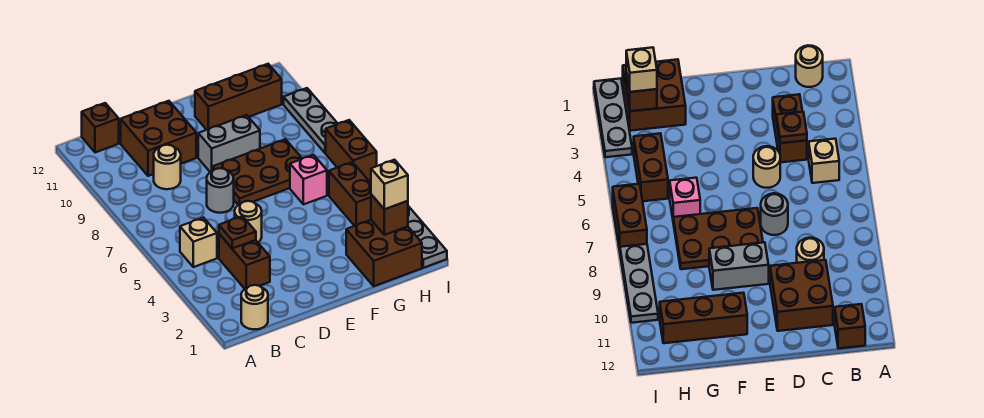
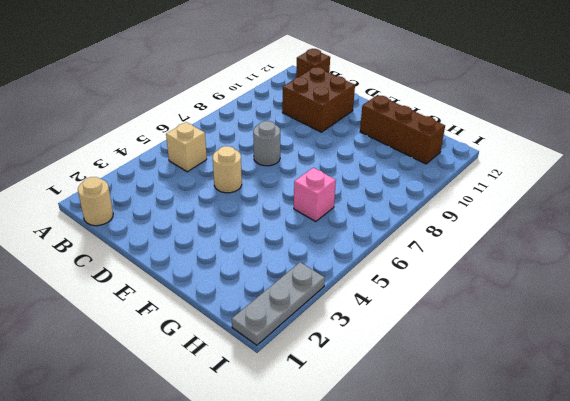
none -> brown 1x2 brick [219,234,270,289]
none -> tan 1x1 round brick [154,145,181,189]
none -> brown 2x3 plate [212,139,302,205]

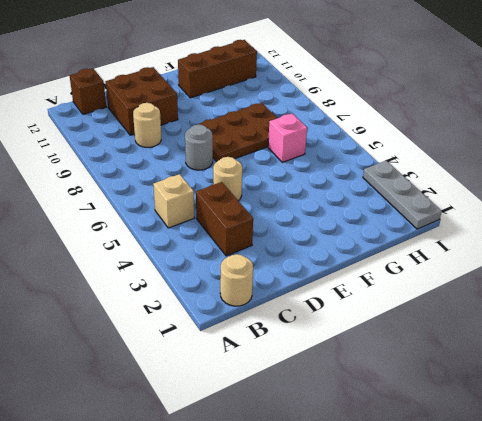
none -> grey 1x2 brick [198,115,260,172]
none -> brown 2x2 brick [346,220,422,286]
none -> brown 1x2 brick [329,162,371,226]

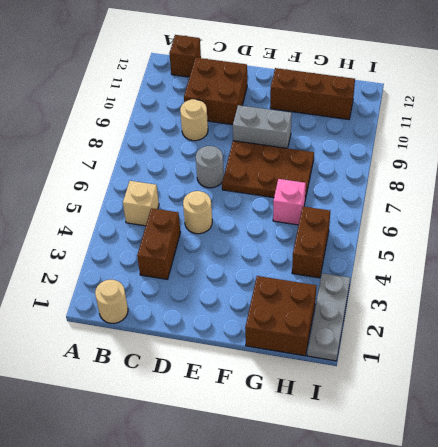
none -> brown 1x2 brick [326,120,377,180]
none -> grey 1x3 plate [284,88,338,153]
none -> brown 1x1 plate [219,216,256,248]

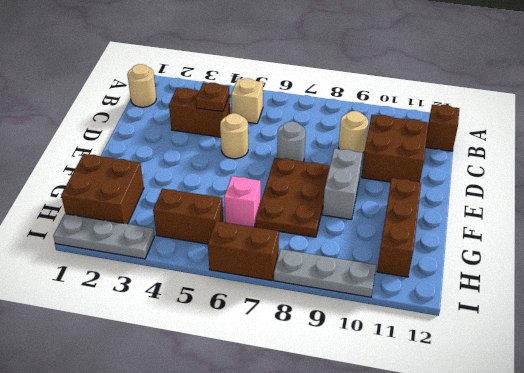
none -> brown 1x1 brick [371,194,408,235]
none -> tan 1x1 brick [371,160,408,209]

